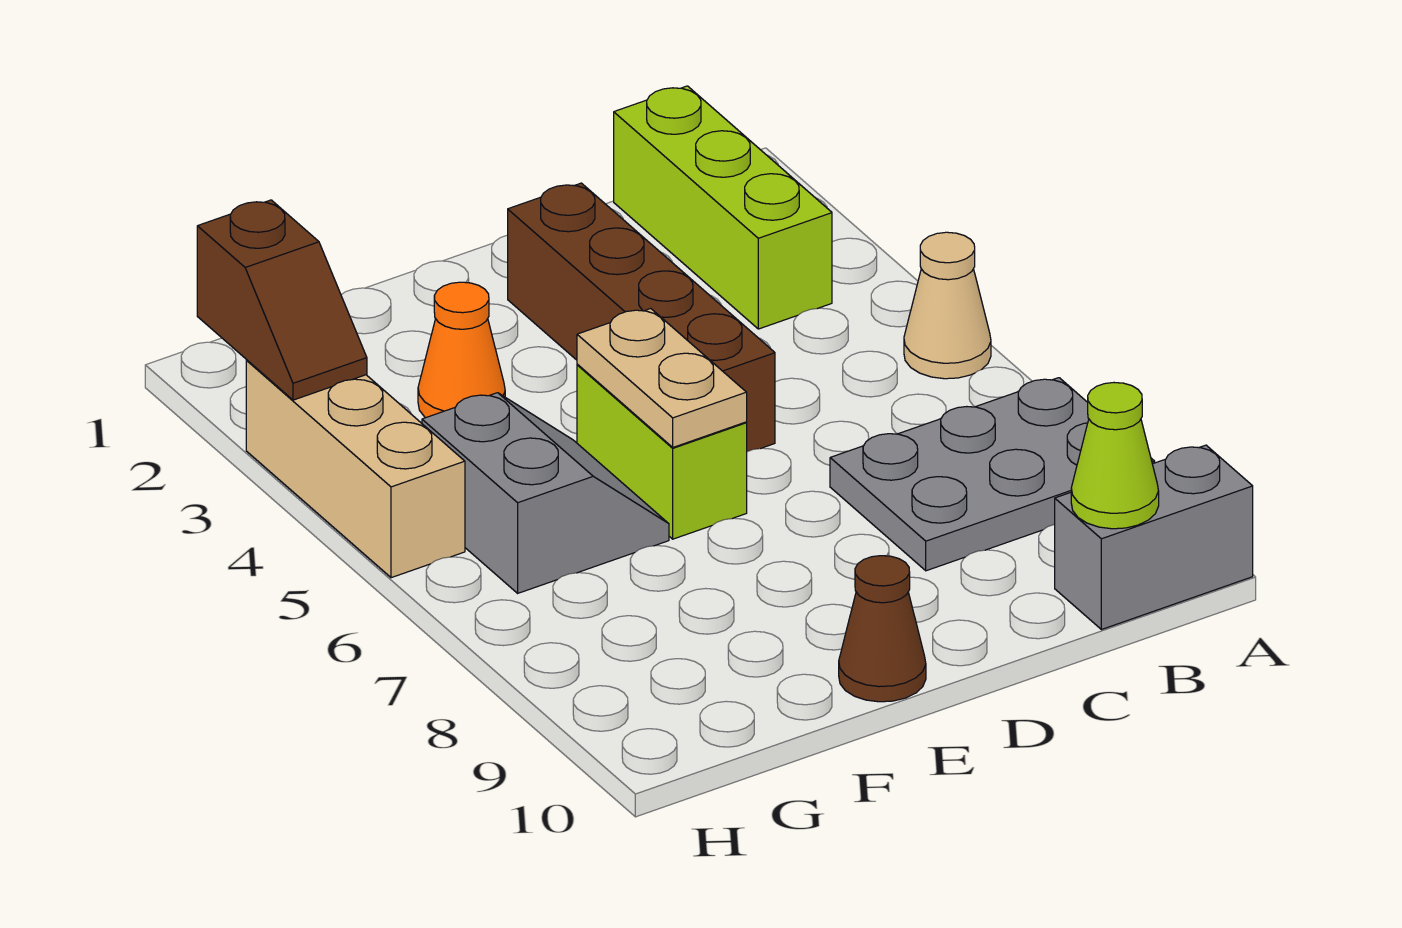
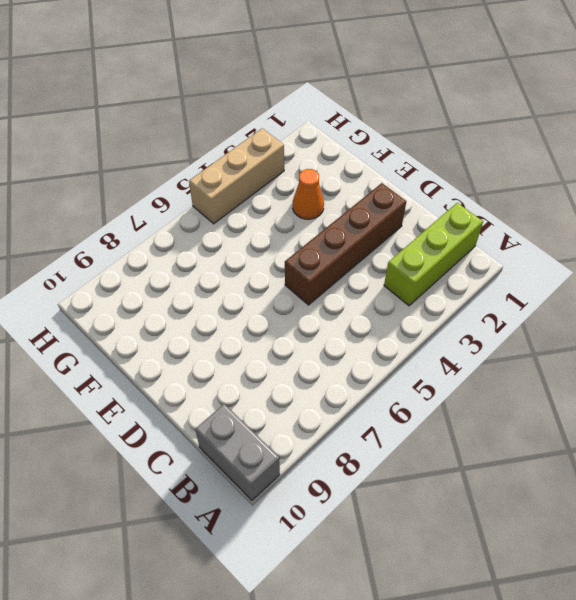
none -> tan 1x1 cone [904,232,991,379]
none -> grey 2x3 plate [830,378,1155,571]
none -> lime 1x2 brick [577,365,747,539]

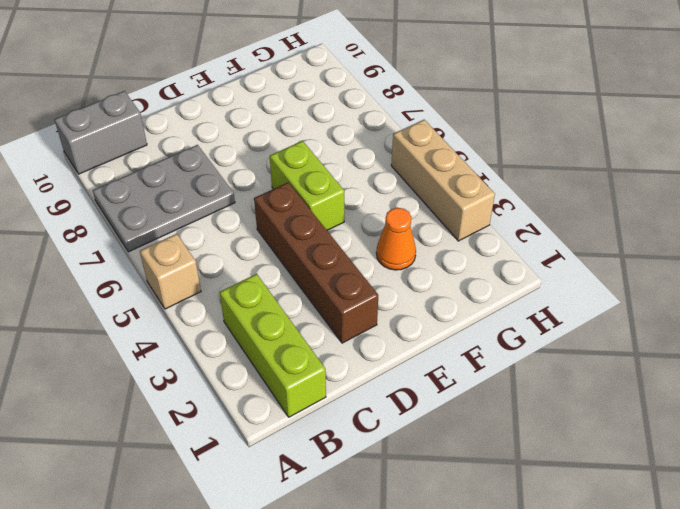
tan 1x1 brick [140,234,201,309] -> tan 1x1 cone [904,232,991,379]
none -> brown 1x1 cone [839,556,926,702]
none -> grey 2x2 slope [422,393,669,593]
none -> lime 1x1 cone [1071,383,1159,529]

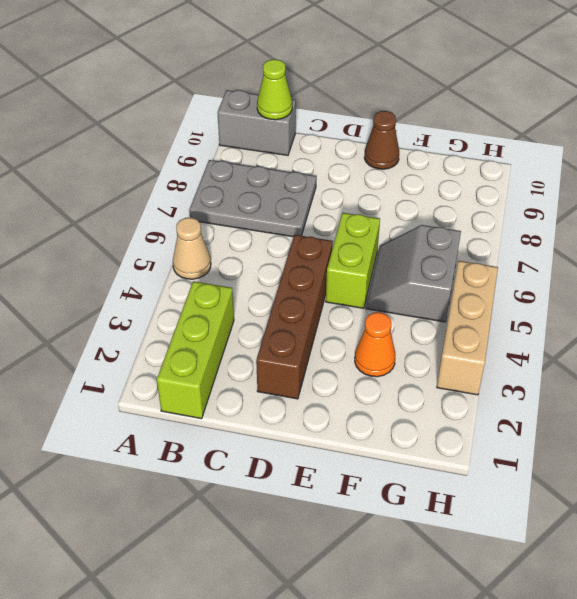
none -> tan 1x2 plate [577,309,747,447]
none -> brown 1x2 slope [197,200,367,400]

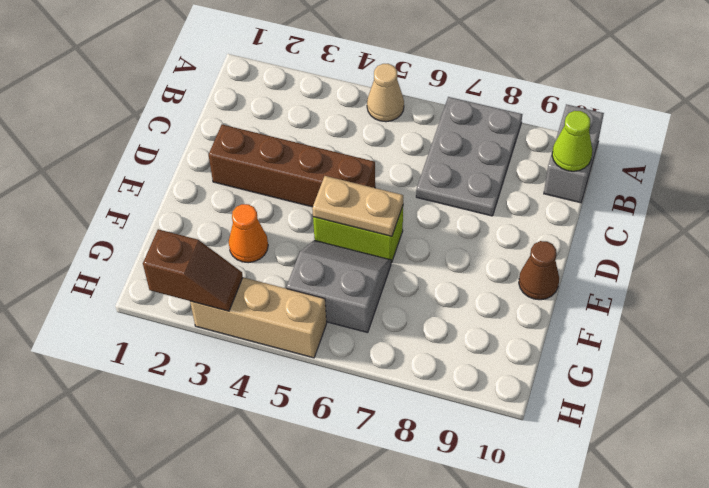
none -> lime 1x3 brick [614,86,832,329]

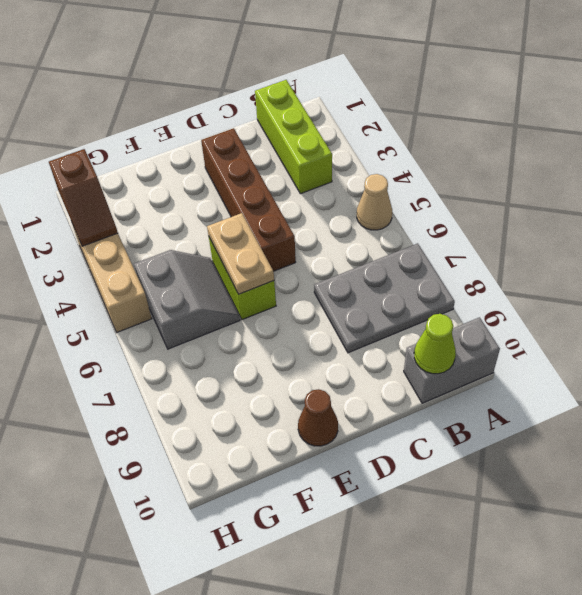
none -> orange 1x1 cone [418,282,505,418]

